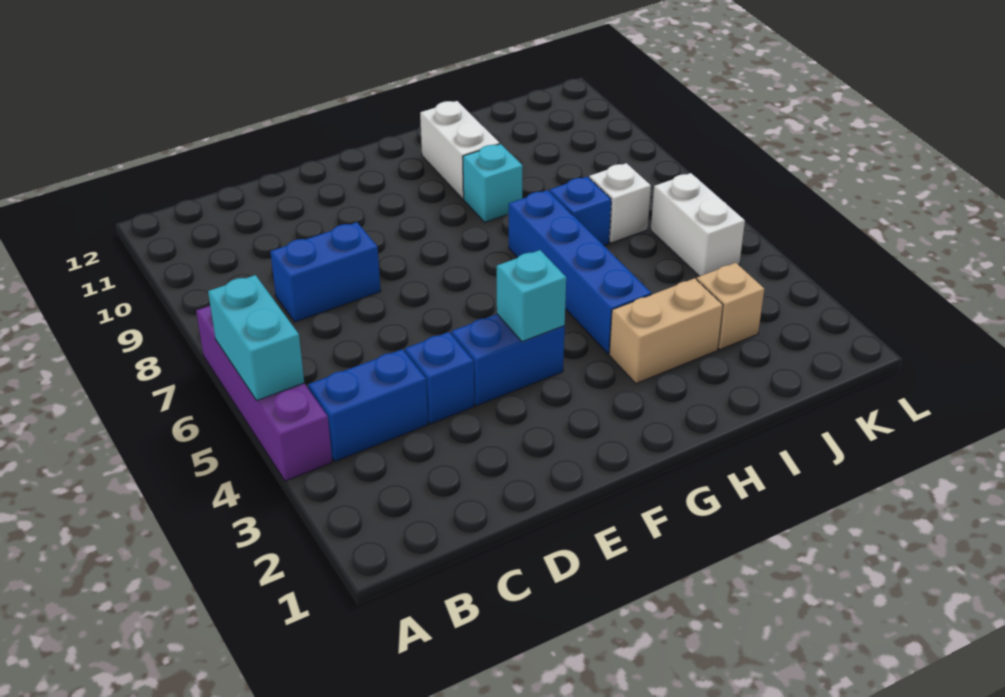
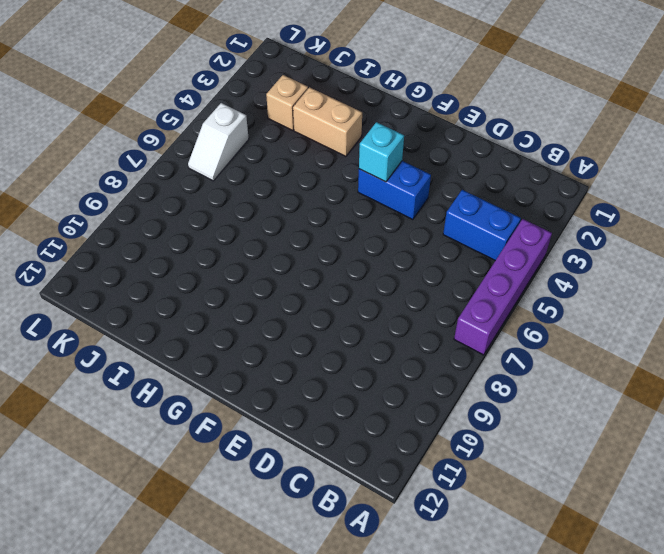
white 1x2 slope [188,103,249,181] -> white 1x2 brick [651,173,745,276]
none -> blue 1x2 brick [270,222,381,322]
none -> blue 1x1 brick [405,332,474,424]
none -> blue 1x4 brick [509,190,651,354]

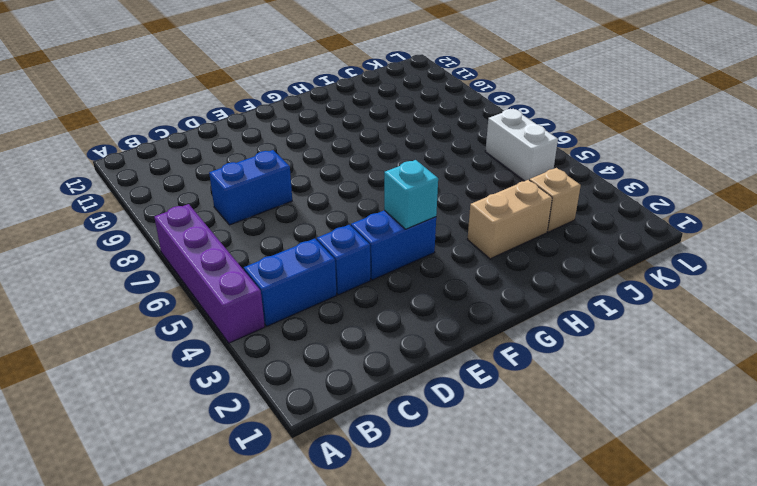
none -> blue 1x4 brick [509,190,651,354]
none -> cyan 1x1 brick [463,144,523,222]
none -> white 1x2 brick [420,101,500,199]

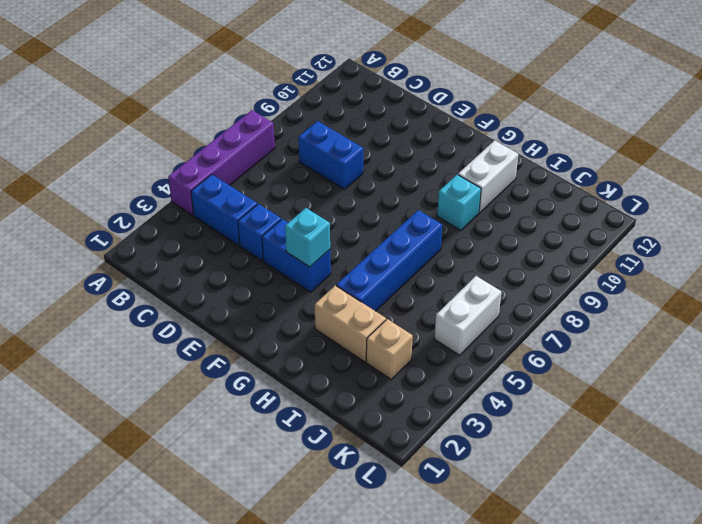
none -> blue 1x1 brick [549,177,611,246]
none -> white 1x1 brick [589,163,651,243]
none -> cyan 1x2 brick [208,275,304,400]

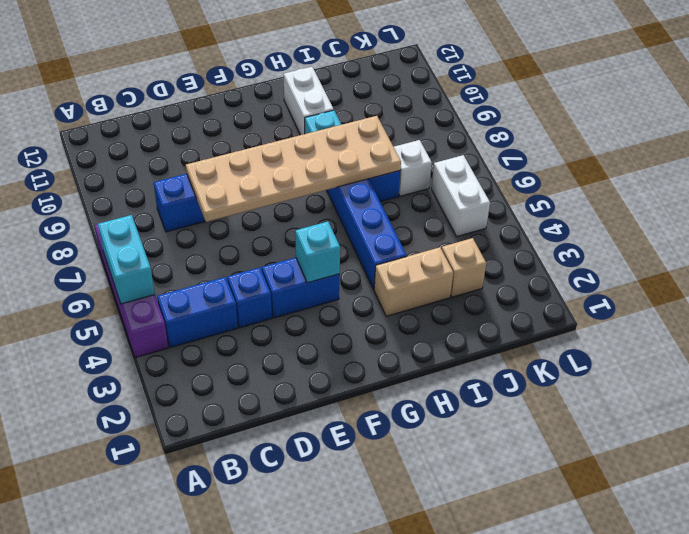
tan 2x6 plate [186,116,401,222] -> none

